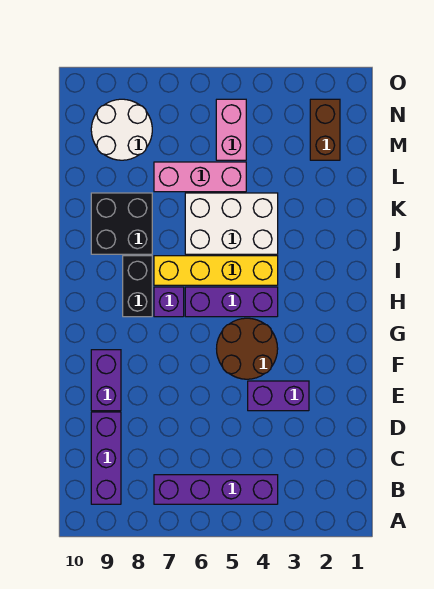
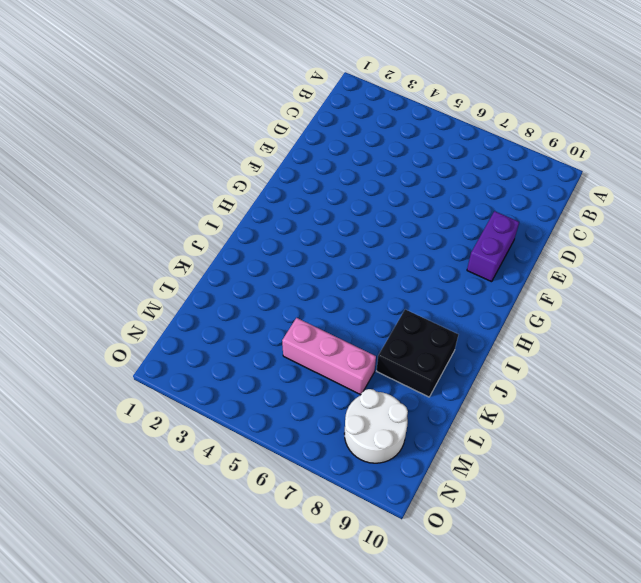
none -> purple 1x4 brick [154,475,278,504]
none -> purple 1x3 brick [91,412,121,504]
none -> purple 1x2 brick [248,381,309,411]

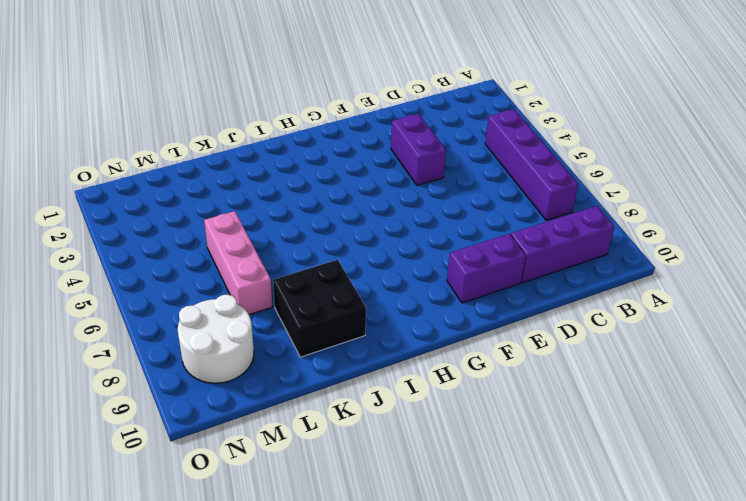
none -> brown 2x2 round brick [217,318,278,379]
none -> purple 1x3 brick [185,287,278,317]
none -> purple 1x1 brick [154,287,184,317]

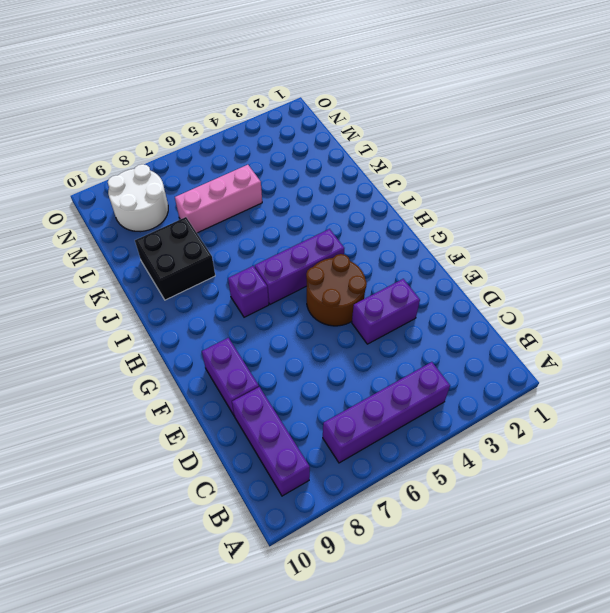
none -> black 1x2 brick [123,256,152,317]
none -> yellow 1x4 brick [154,256,278,285]
none -> white 2x3 brick [185,193,278,254]

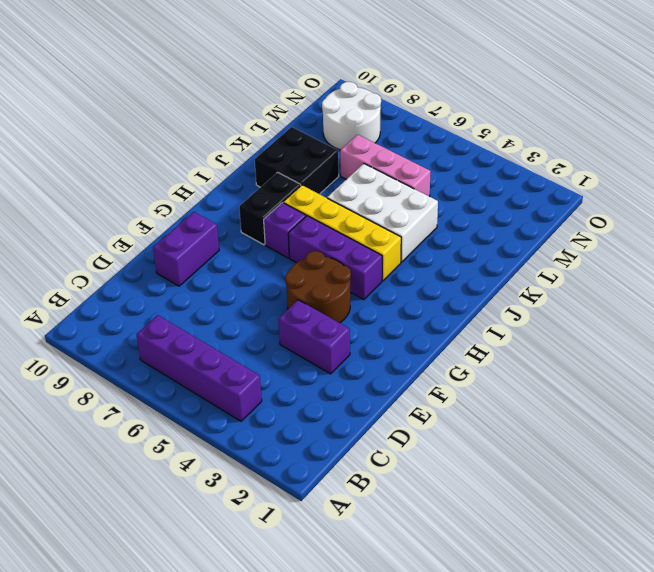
none -> purple 1x3 brick [91,412,121,504]
none -> brown 1x2 brick [310,99,340,160]
none -> pink 1x2 brick [216,99,246,160]

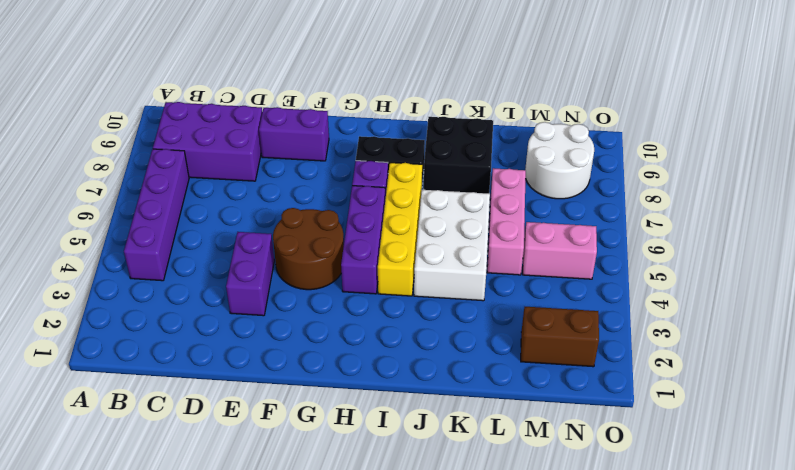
purple 2x3 brick [153,102,262,181] -> purple 1x3 brick [91,412,121,504]

